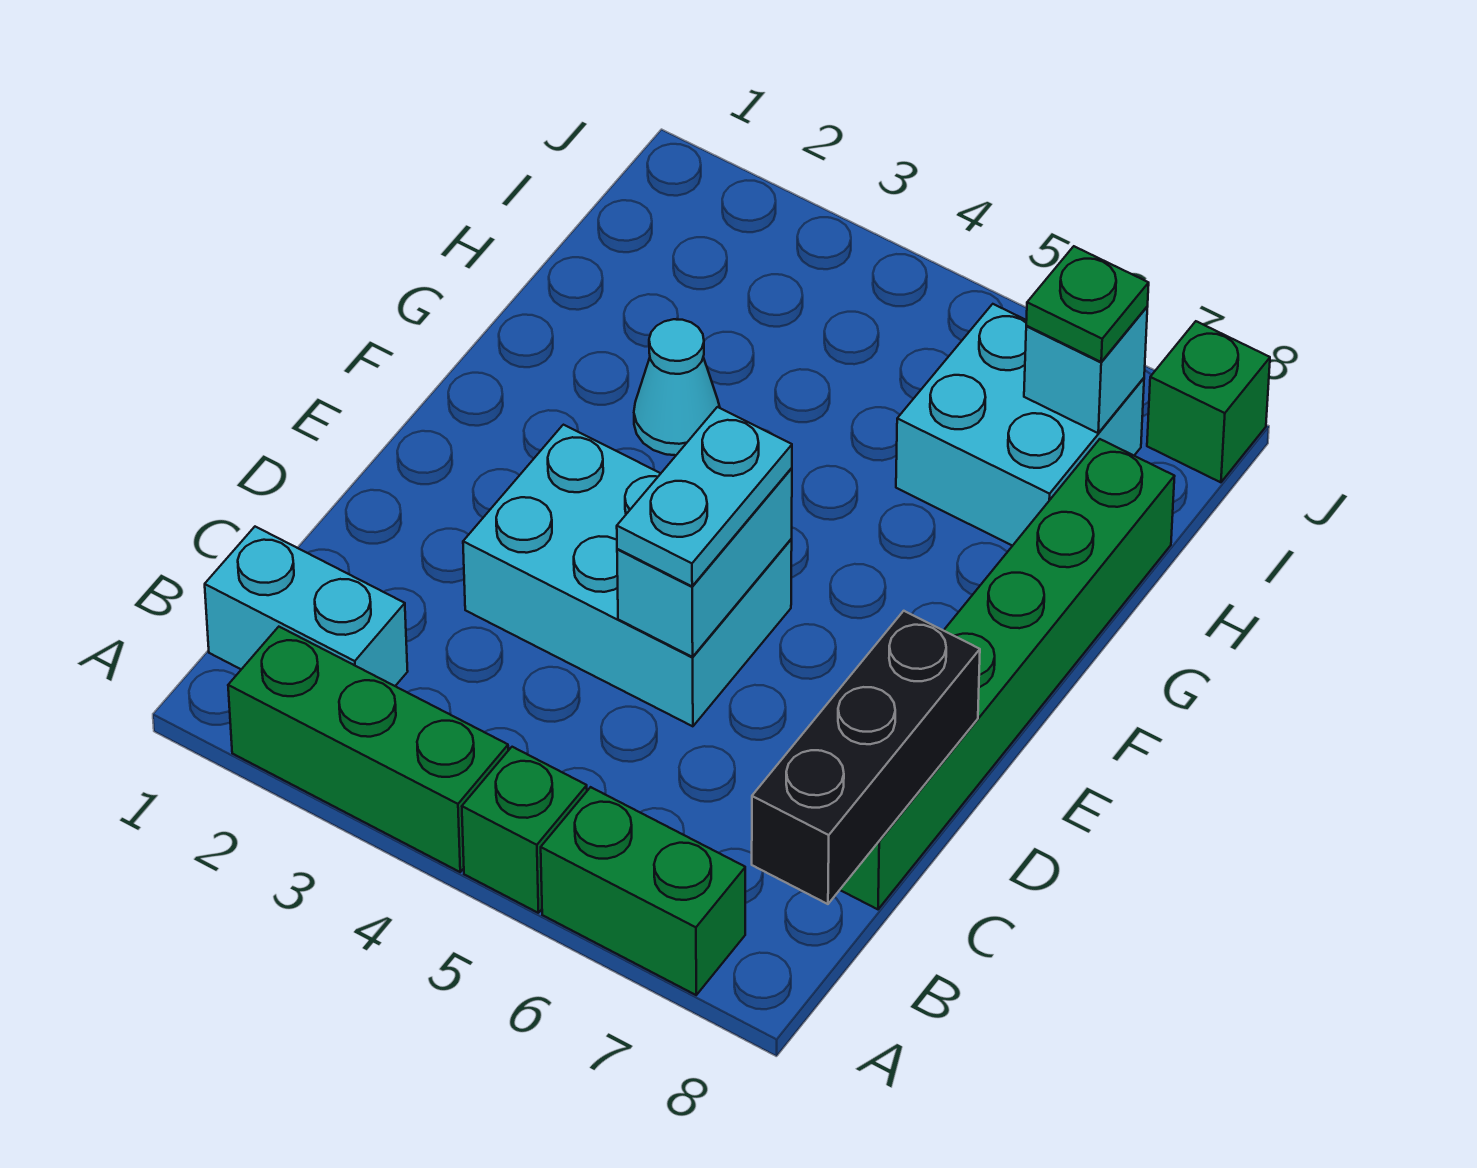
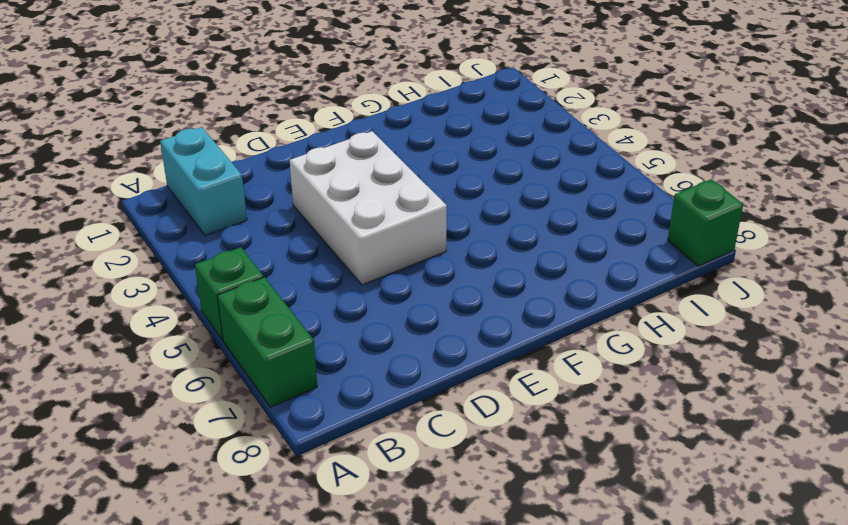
white 2x3 brick [290,131,447,285] -> cyan 2x3 brick [463,425,792,726]
none -> green 1x3 brick [228,627,508,872]
none -> green 1x6 brick [840,439,1175,909]
none -> cyan 1x1 cone [634,319,720,455]

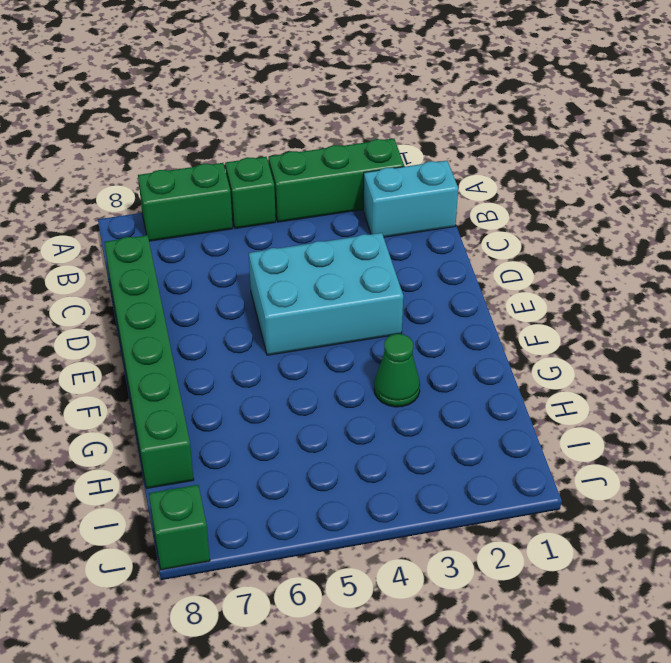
green 1x1 cone [374,334,420,407] -> cyan 1x1 cone [634,319,720,455]
none -> cyan 2x2 brick [896,304,1144,546]
none -> black 1x3 brick [752,611,980,904]
none -> cyan 1x2 brick [617,468,792,657]

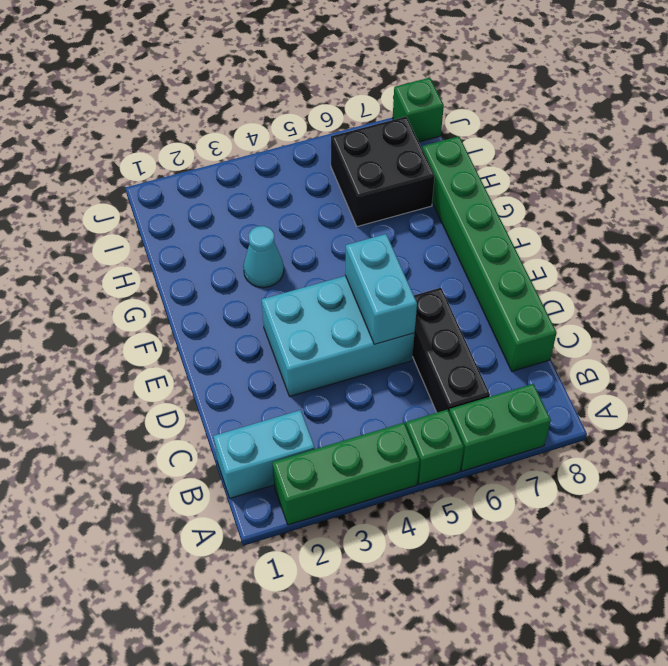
black 1x3 brick [412,288,490,412] -> black 1x3 brick moved to [752,611,980,904]
black 2x2 brick [331,117,435,227] -> cyan 2x2 brick [896,304,1144,546]
none -> cyan 1x1 brick [1024,307,1147,433]
none -> cyan 1x2 plate [617,407,792,586]
none -> green 1x1 plate [1026,246,1149,362]

